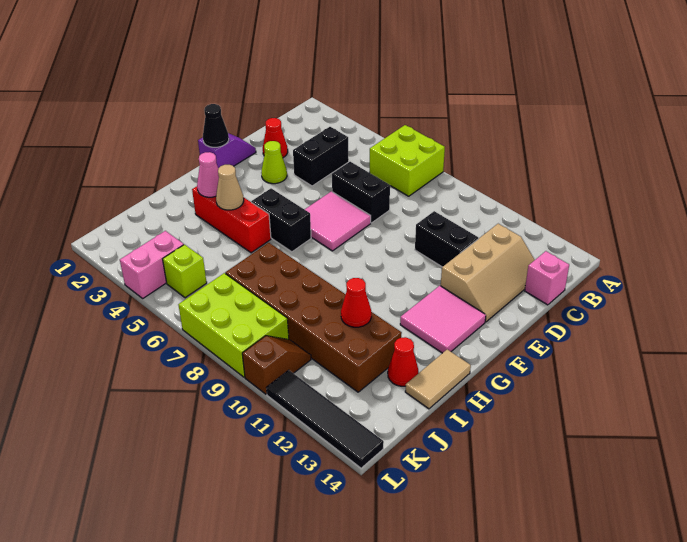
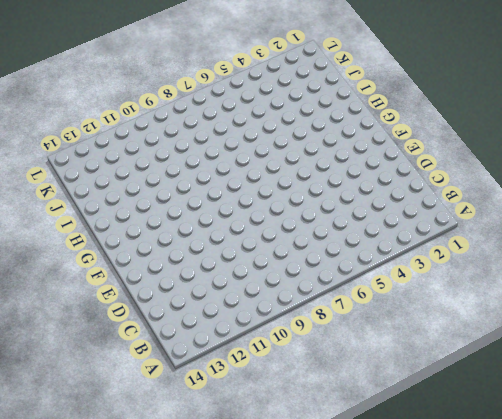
none -> lime 2x2 brick [370,125,445,196]
none -> black 1x2 brick [293,127,349,186]
none -> tan 2x3 slope [441,224,535,322]

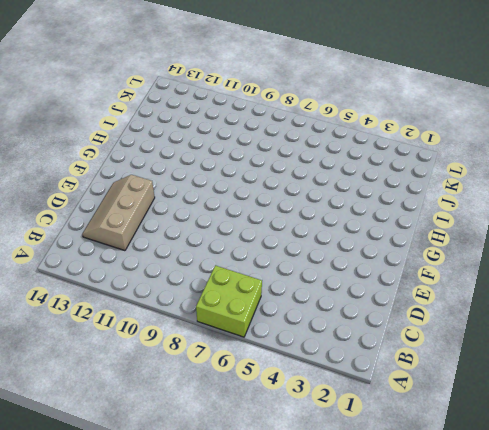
none -> black 1x2 brick [293,127,349,186]
none -> pink 1x1 brick [525,251,569,305]
none -> red 1x1 cone [263,118,288,158]

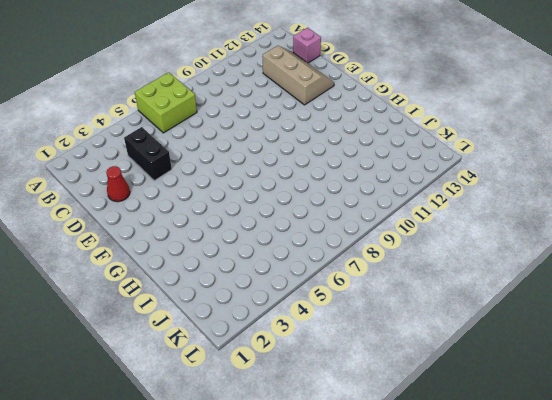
none -> black 1x2 brick [332,162,390,223]
none -> black 1x2 brick [415,211,478,267]
none -> purple 1x2 slope [198,133,256,168]

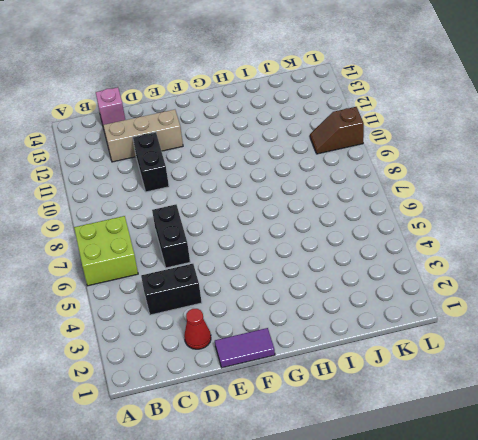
purple 1x2 tile [215,328,275,368] -> purple 1x2 slope [198,133,256,168]
none -> lime 1x1 cone [261,141,287,184]
none -> pink 2x2 tile [305,191,371,251]
none -> pink 2x2 tile [400,286,486,353]

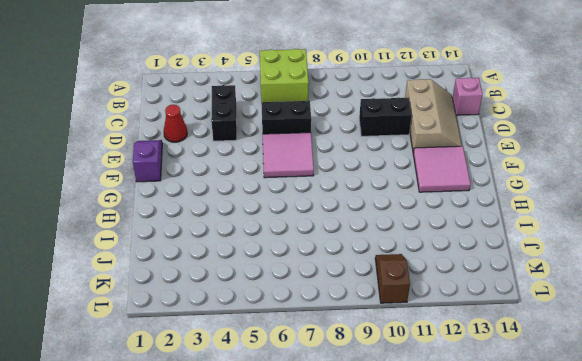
none -> lime 1x1 cone [261,141,287,184]
none -> black 1x2 brick [251,188,311,252]
none -> red 1x3 brick [192,187,271,253]

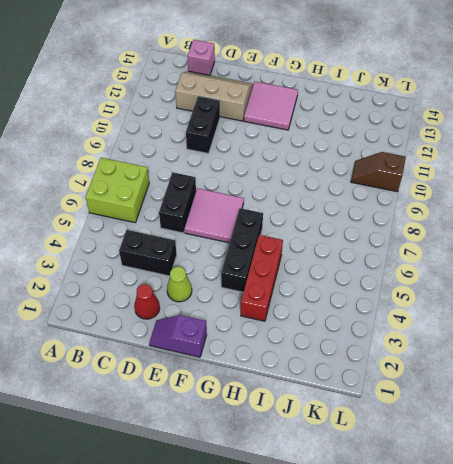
black 1x3 brick [221,208,263,292] -> black 1x2 brick [251,188,311,252]
none -> tan 1x2 tile [405,349,471,409]
none -> brown 2x6 brick [225,243,402,392]
none -> red 1x1 cone [388,337,418,386]

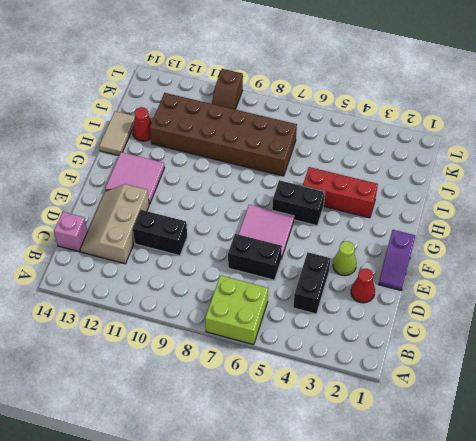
none -> pink 1x2 brick [120,231,184,298]
none -> lime 1x1 brick [163,245,207,298]
none -> lime 2x3 brick [178,273,289,377]

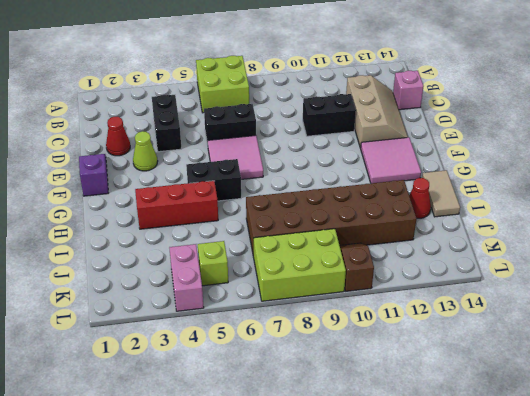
none -> black 1x4 tile [267,370,384,468]
none -> black 1x1 cone [203,104,229,147]
none -> pink 1x1 cone [197,152,219,197]

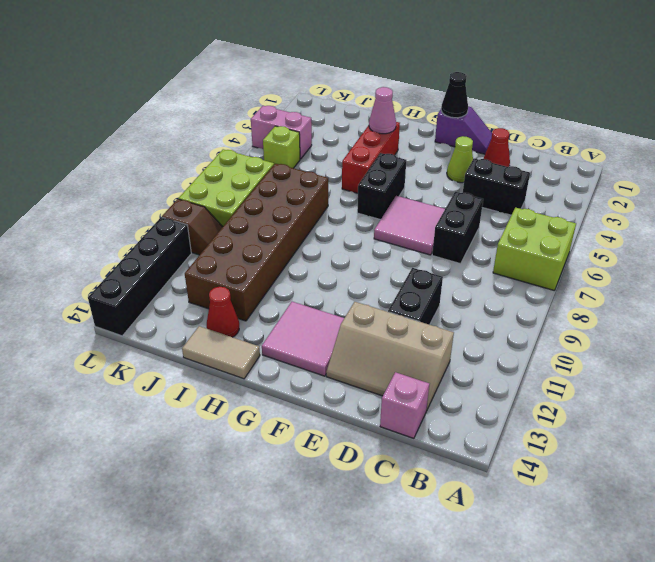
black 1x4 brick [88,217,191,336] -> black 1x4 tile [267,370,384,468]
none -> tan 1x1 cone [216,165,244,210]
none -> red 1x1 cone [341,278,371,327]

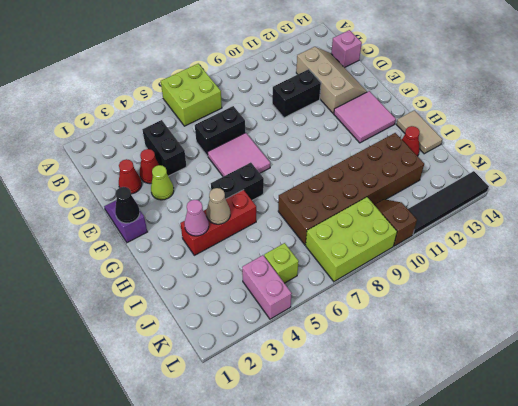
red 1x1 cone [140,149,159,184] -> red 1x1 cone moved to [341,278,371,327]

